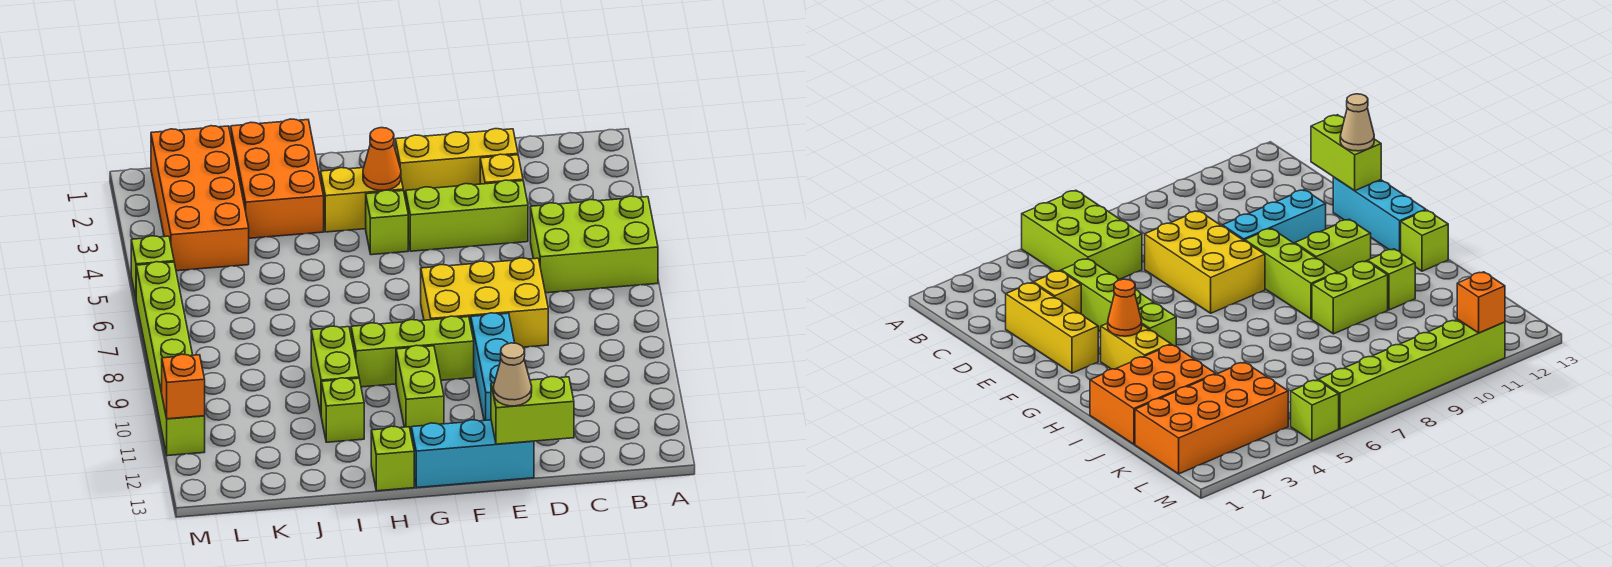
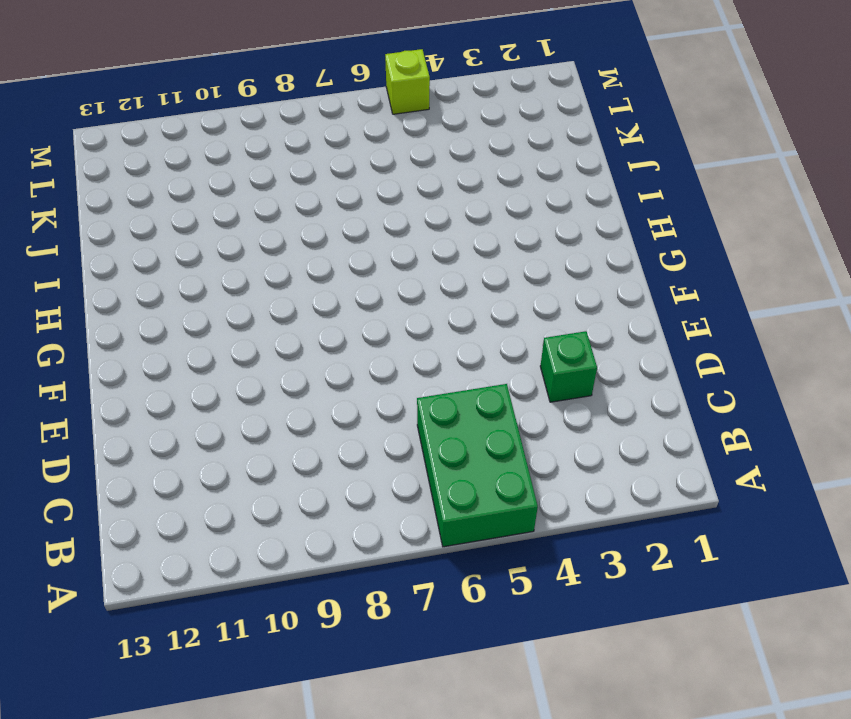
green 2x3 brick [417,384,538,547] -> lime 2x3 brick [530,196,658,293]
green 1x1 brick [540,331,597,402] -> yellow 1x1 brick [480,154,523,184]
none -> yellow 1x3 brick [395,129,518,199]
none -> lime 1x3 brick [405,180,528,251]
none -> yellow 2x3 brick [421,258,548,347]

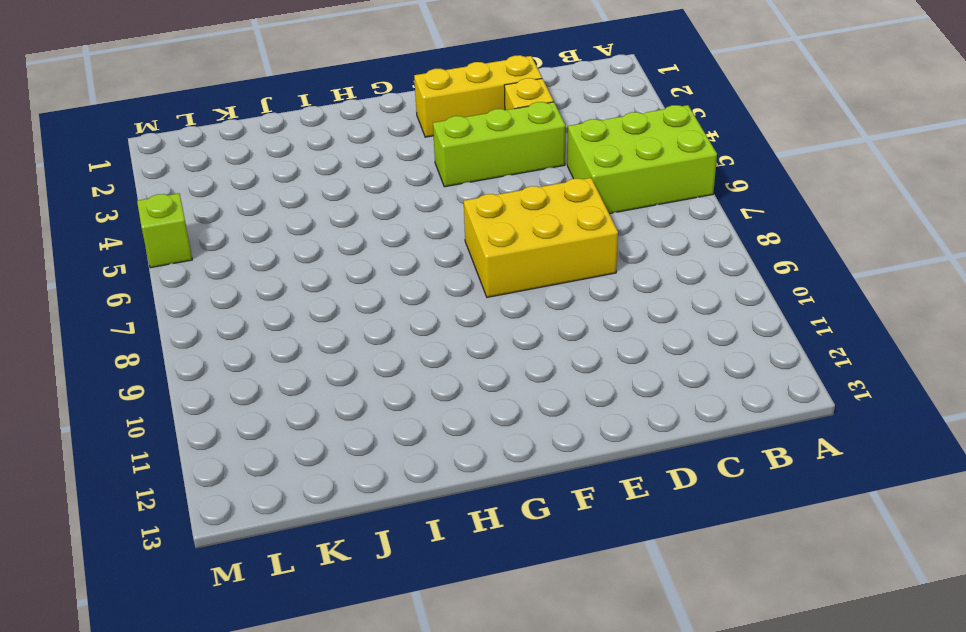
none -> cyan 1x3 brick [471,313,515,421]
none -> cyan 1x3 brick [411,420,534,488]
none -> lime 1x3 brick [351,316,474,387]

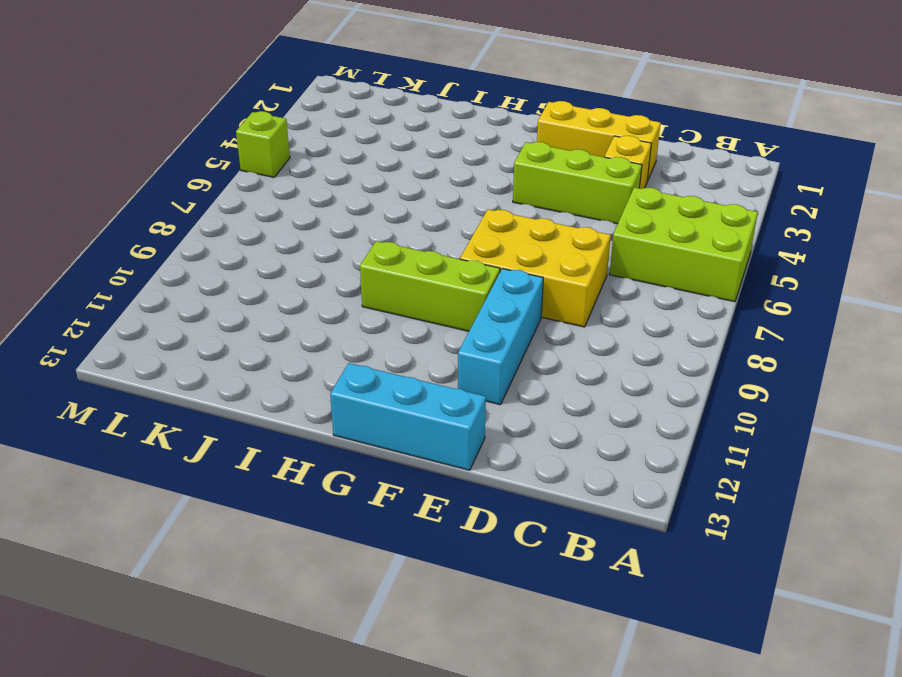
none -> yellow 1x2 brick [321,168,403,232]
none -> lime 1x1 brick [366,190,408,255]
none -> lime 1x2 brick [396,345,444,432]

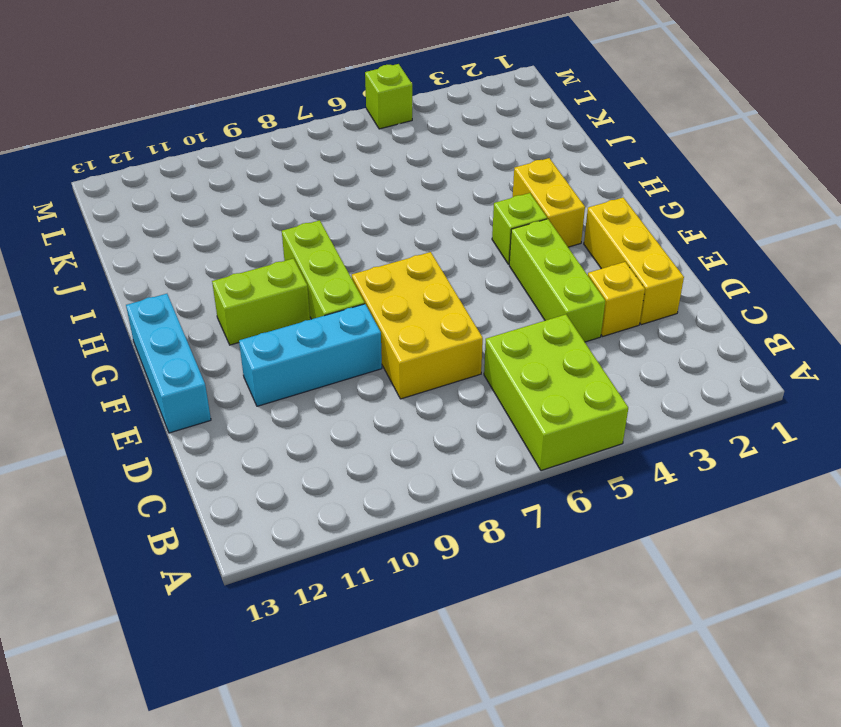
none -> lime 1x1 brick [371,426,414,491]
none -> orange 2x3 brick [231,119,324,238]
none -> lime 1x2 brick [311,326,359,413]

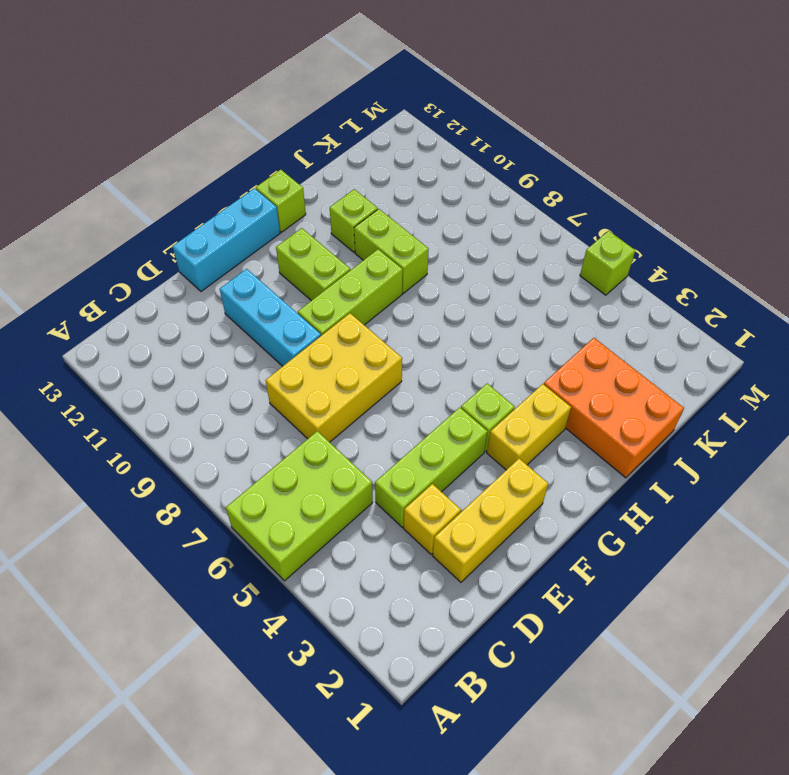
none -> orange 2x4 brick [151,126,249,271]
none -> lime 1x6 brick [136,262,205,456]
none -> lime 1x2 brick [491,377,574,444]

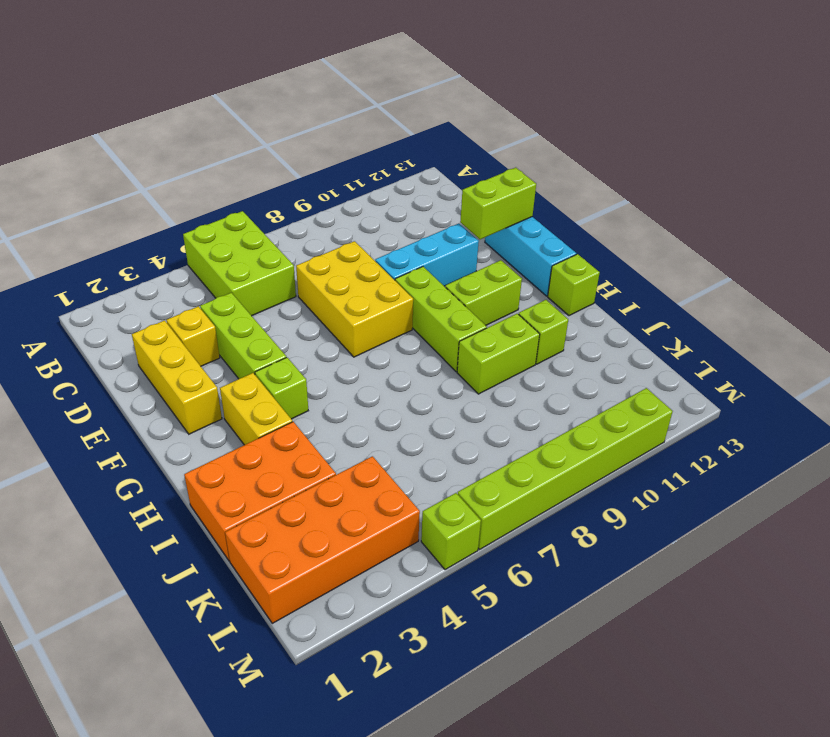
lime 1x2 brick [460,168,536,239] -> lime 1x2 brick turned to [491,377,574,444]
none -> orange 1x1 cone [363,128,401,190]
none -> orange 1x1 brick [162,354,205,419]
none -> tan 1x1 cone [494,343,532,406]

